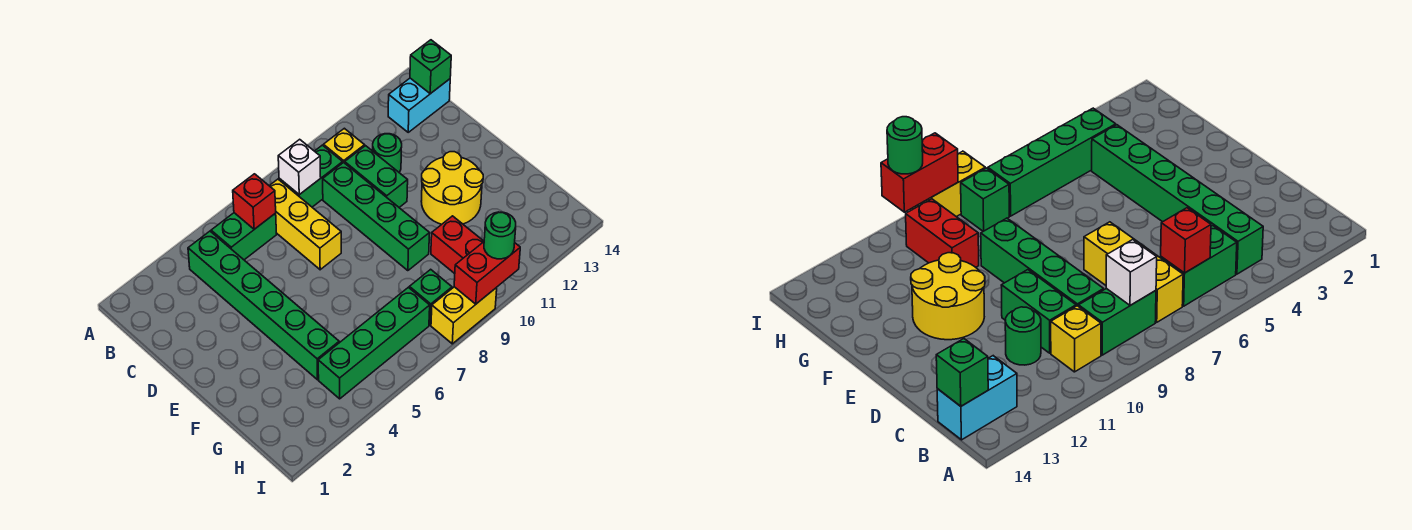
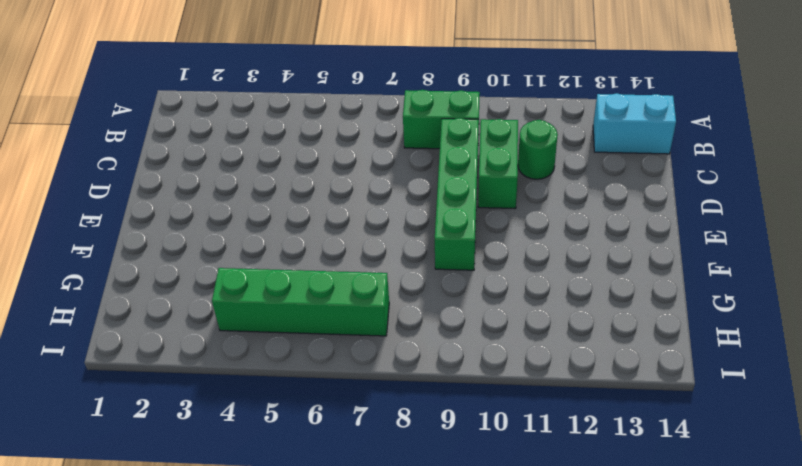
none -> green 1x6 brick [188,231,339,380]
none -> green 1x2 brick [211,213,277,260]
none -> yellow 1x3 brick [269,179,341,270]

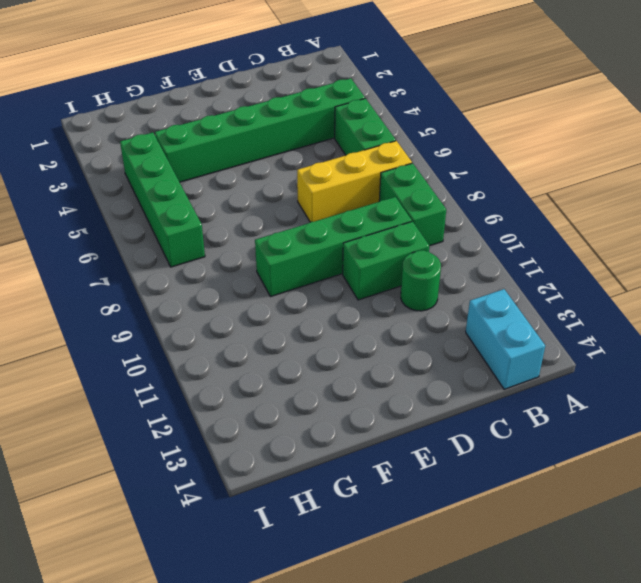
none -> yellow 1x1 brick [323,128,365,163]
none -> yellow 2x2 round brick [421,152,483,224]
none -> red 1x2 brick [431,216,484,274]

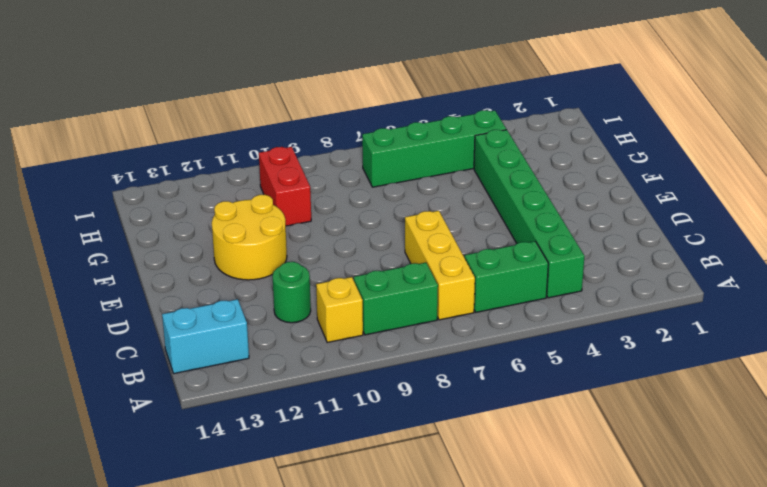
none -> green 1x4 brick [323,163,430,271]
none -> green 1x2 brick [345,146,408,207]
none -> green 1x1 brick [409,269,452,325]

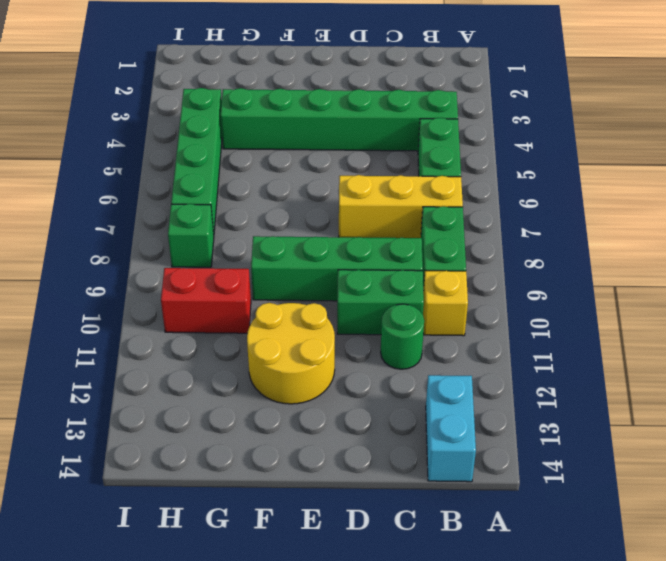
none -> yellow 1x2 brick [431,287,497,344]
none -> red 1x1 brick [233,174,276,229]
none -> white 1x1 brick [278,139,321,195]

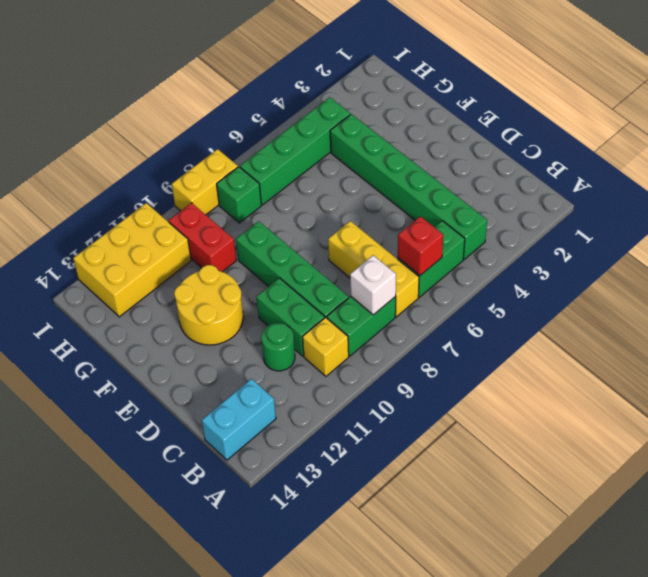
yellow 2x3 brick [73,203,191,317] -> none
none -> green 1x1 brick [410,40,451,94]
none -> red 1x2 brick [454,242,520,304]
none -> green 1x1 round brick [484,212,516,259]

